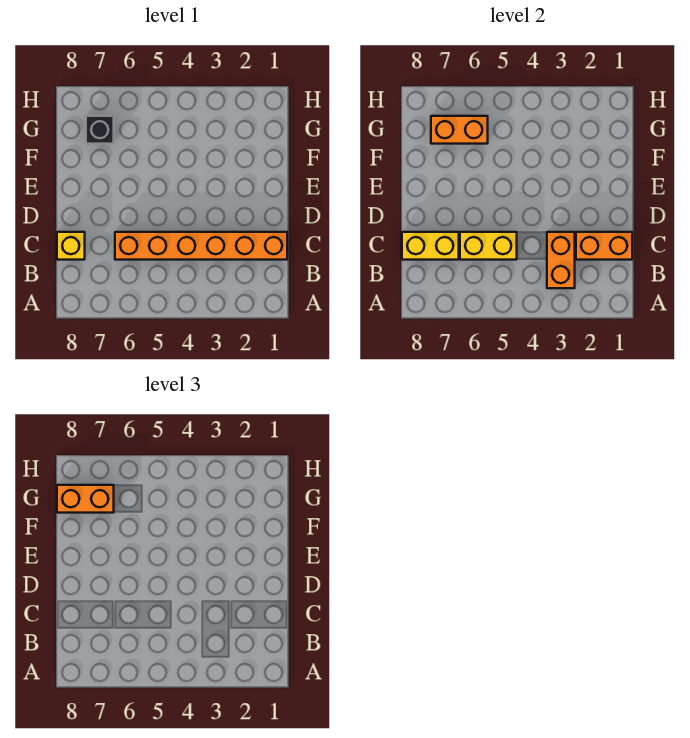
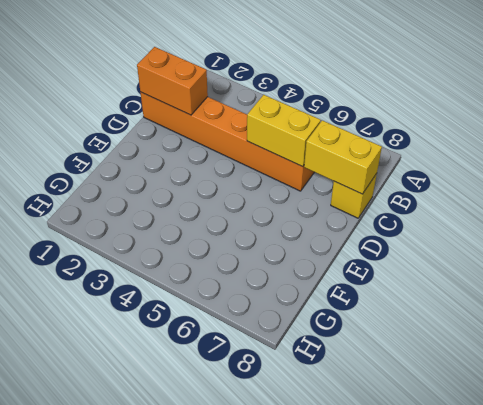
none -> black 1x1 brick [86,116,114,144]
none -> orange 1x2 brick [547,232,575,288]

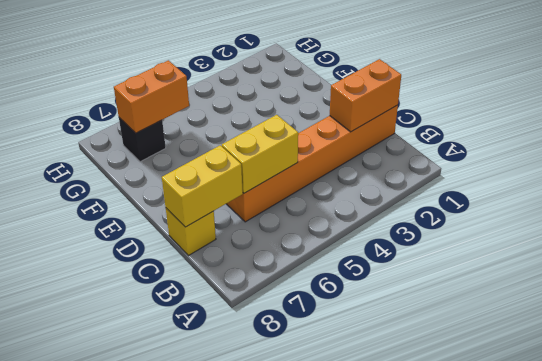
none -> orange 1x2 brick [547,232,575,288]
none -> orange 1x2 brick [57,485,114,513]

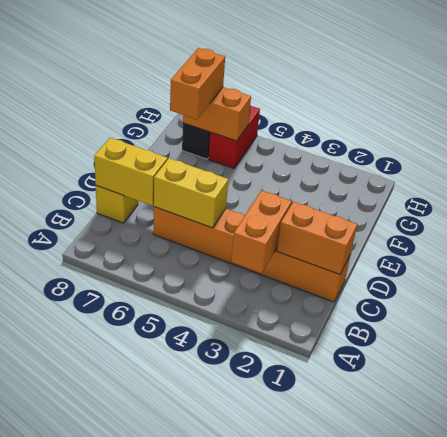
orange 1x2 brick [170,48,225,119] -> orange 1x2 brick turned to [57,485,114,513]
red 1x2 brick [209,106,260,168] -> none

